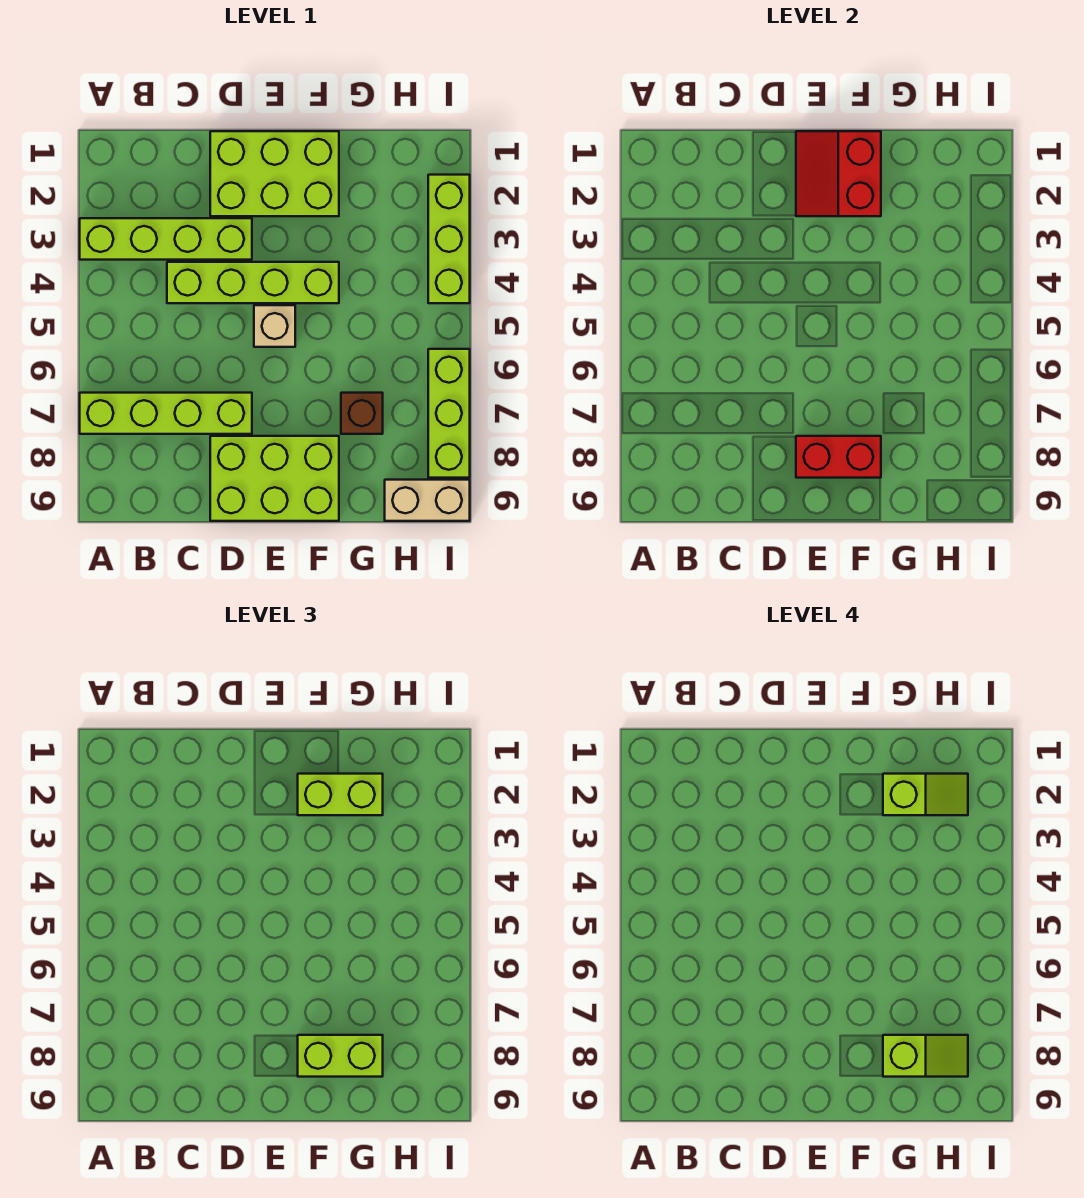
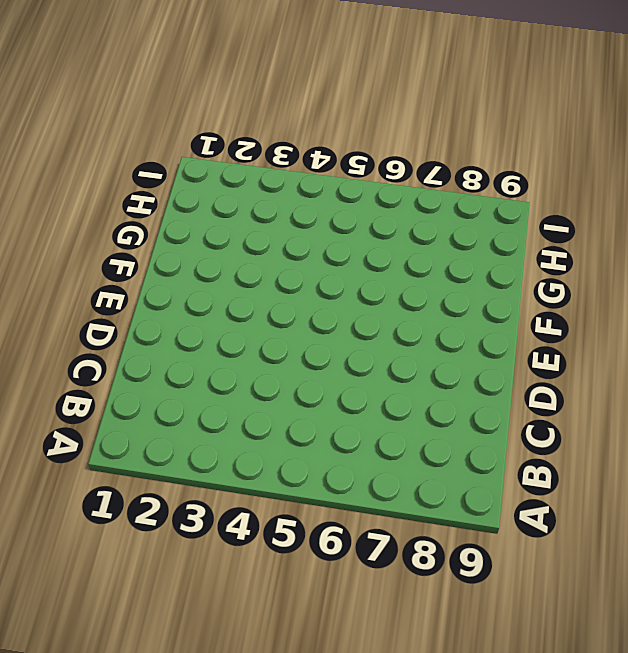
none -> lime 1x4 brick [80,218,252,260]
none -> lime 1x4 brick [80,393,252,434]
none -> lime 1x4 brick [167,262,339,303]

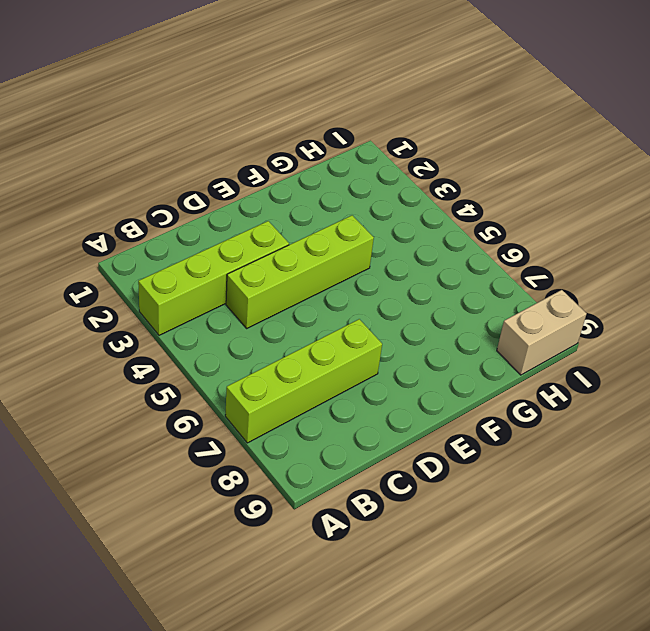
none -> lime 2x3 brick [210,131,339,216]
none -> lime 2x3 brick [210,436,339,521]
none -> tan 1x1 brick [254,305,295,347]

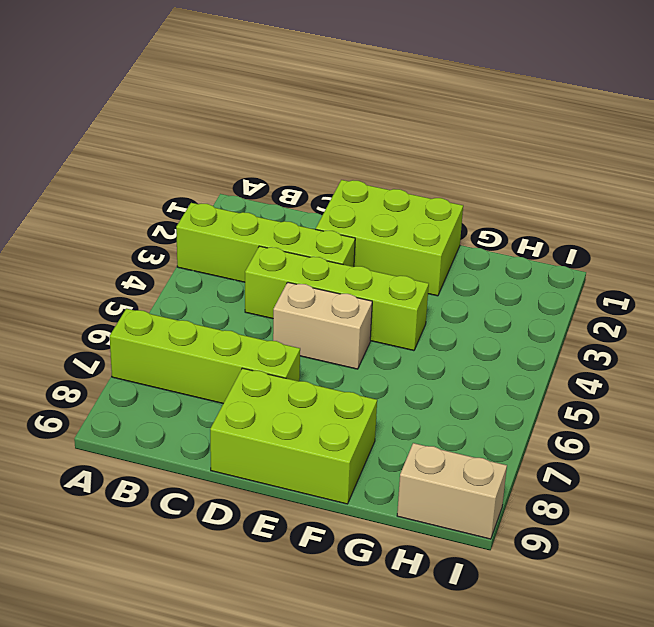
tan 1x2 brick [273,282,372,369] -> tan 1x1 brick [254,305,295,347]
none -> brown 1x1 brick [341,393,383,434]
none -> lime 1x3 brick [428,175,470,303]
none -> lime 1x3 brick [428,349,470,478]

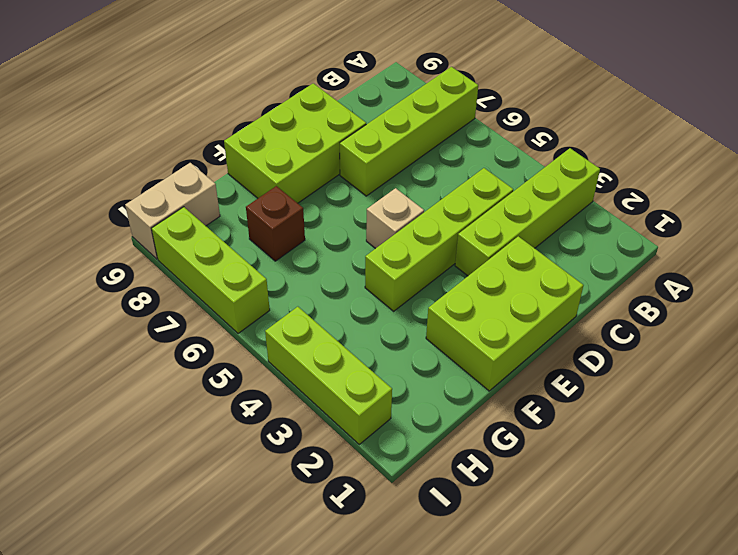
none -> red 2x2 slope [796,131,881,216]
none -> red 1x2 brick [796,436,881,478]
none -> lime 1x2 brick [298,774,383,815]

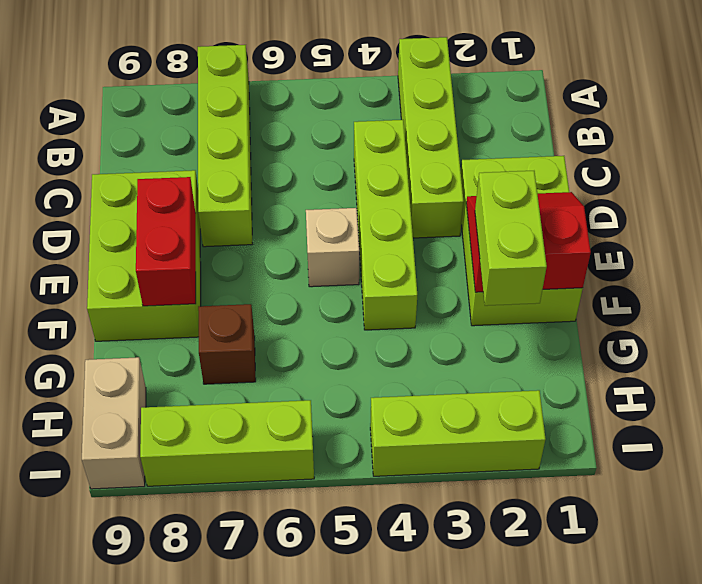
none -> lime 1x2 brick [298,1035,383,1077]
none -> lime 1x2 slope [883,774,968,815]
none -> lime 1x2 slope [883,1035,968,1077]

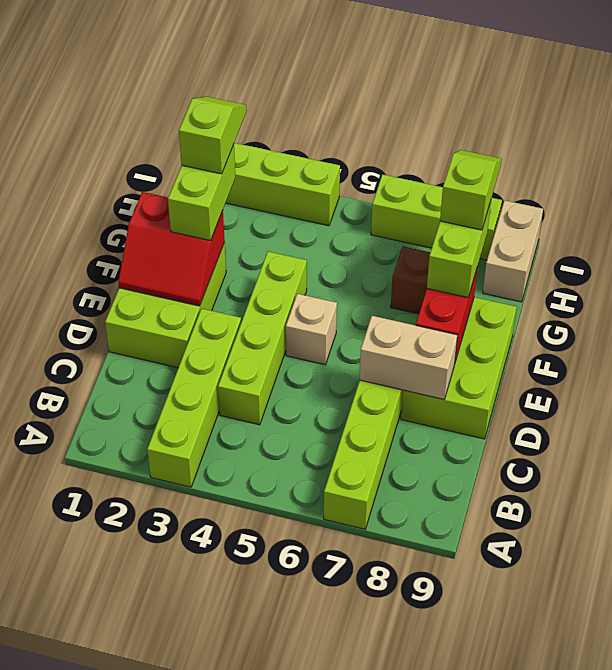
tan 1x2 brick [360,316,458,400] -> none

